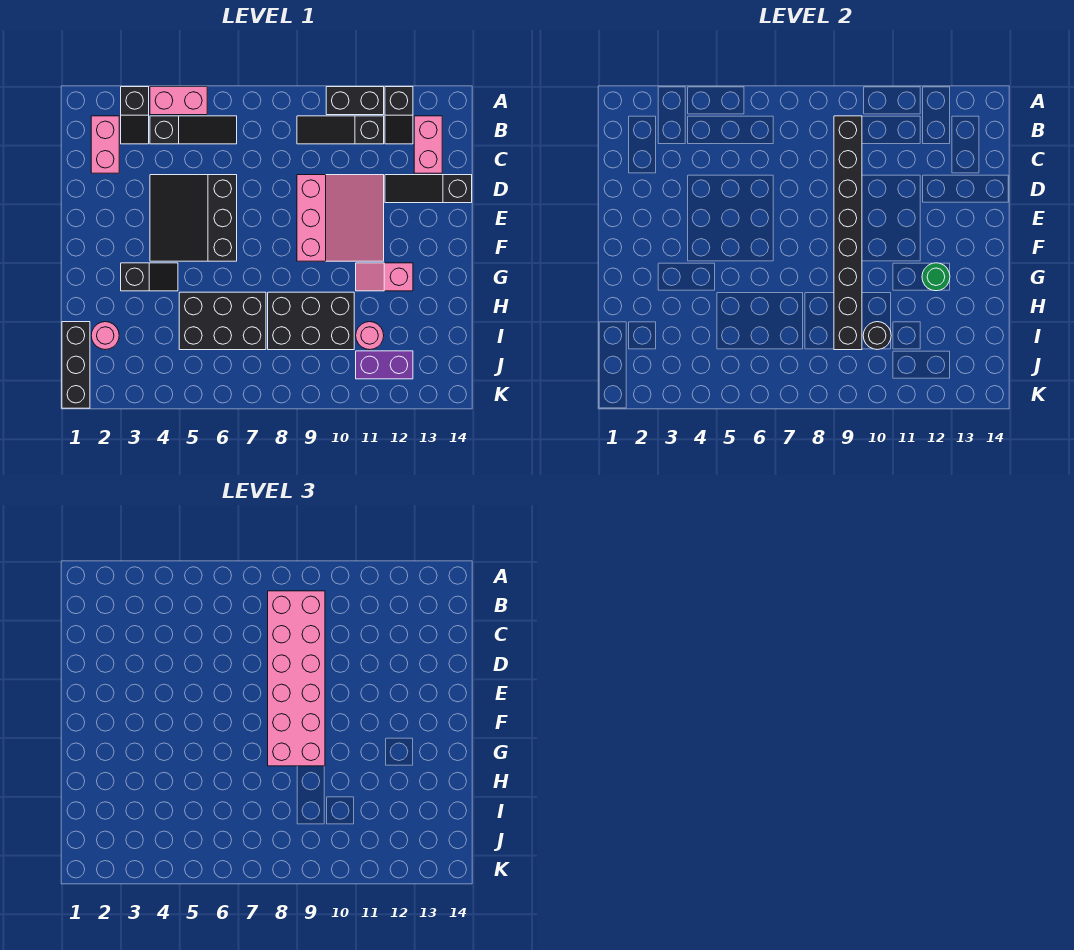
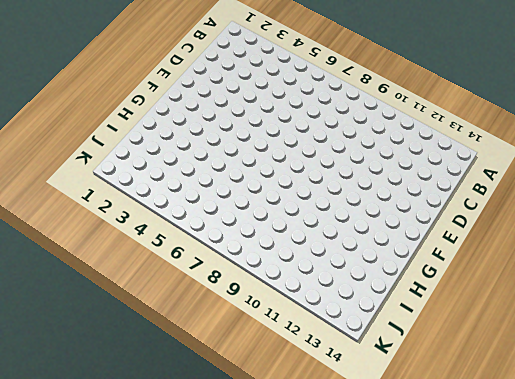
none -> black 1x2 slope [121,87,149,144]
none -> pink 1x2 brick [150,87,207,115]
none -> black 1x2 brick [326,87,384,115]

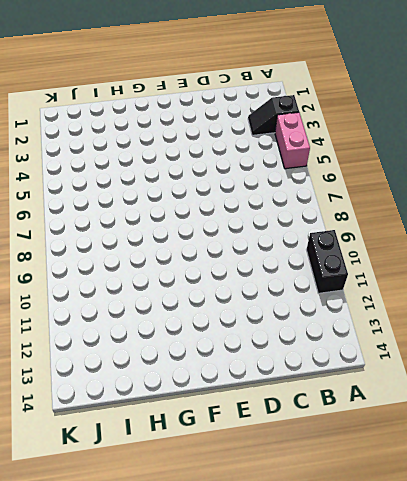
none -> black 1x2 slope [385,87,413,144]
none -> pink 1x2 brick [91,116,119,173]
none -> black 1x3 slope [150,116,237,144]

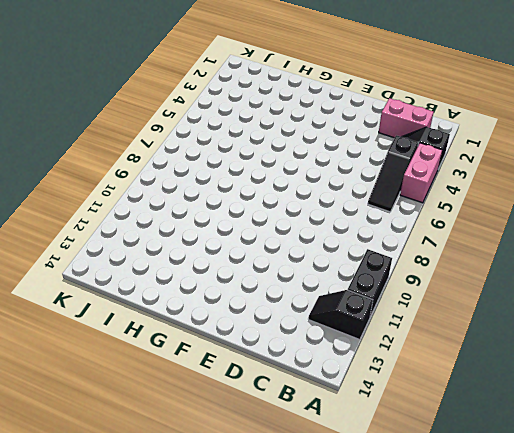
none -> black 1x3 slope [297,116,384,144]
none -> pink 1x2 brick [414,116,442,173]
none -> black 3x3 slope [150,175,237,261]

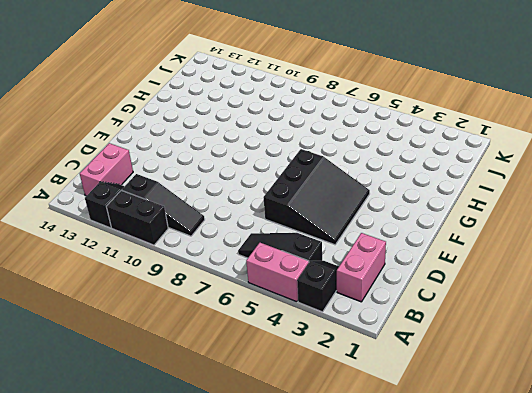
none -> pink 3x3 slope [297,175,384,261]
none -> black 1x3 slope [385,175,472,203]
none -> black 1x2 slope [121,263,178,291]

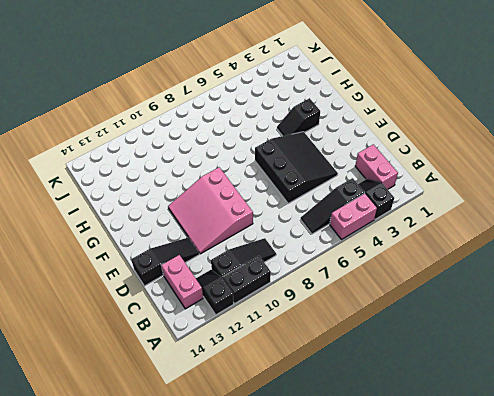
none -> pink 1x2 slope [356,263,413,291]
none -> black 2x3 brick [179,292,266,350]
none -> black 2x3 brick [268,292,354,350]

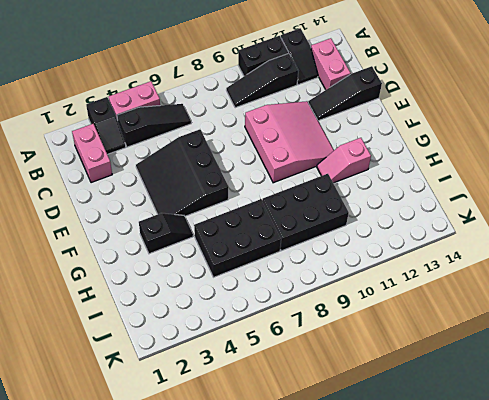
none -> black 1x3 brick [62,322,90,408]
none -> pink 1x1 round brick [91,322,119,350]
none -> pink 1x1 round brick [356,322,384,350]

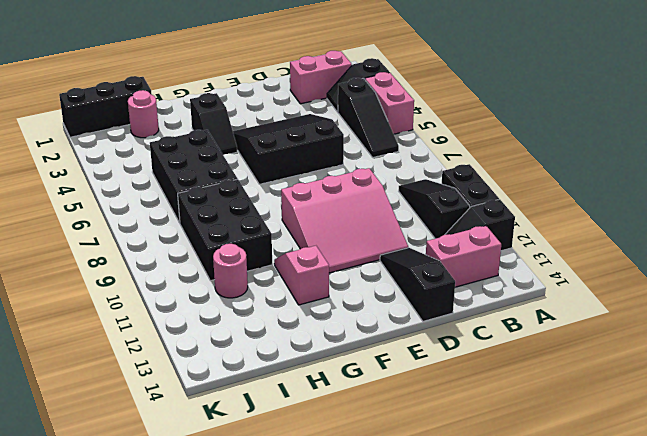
none -> purple 1x2 brick [356,351,413,379]
none -> black 1x8 brick [834,116,862,350]
none -> green 1x1 round brick [922,263,950,291]

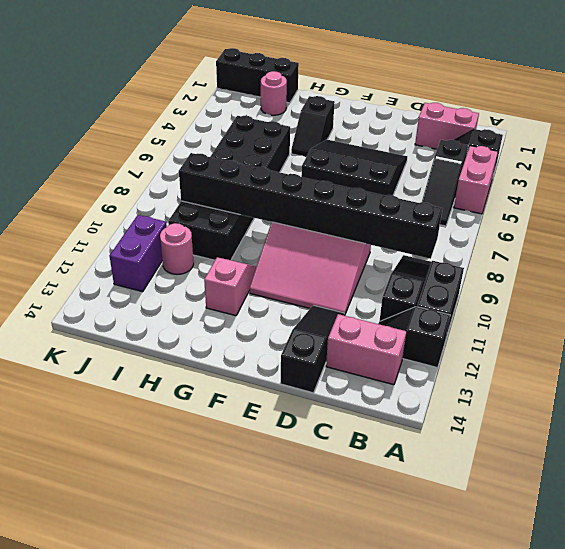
none -> green 1x1 round brick [922,263,950,291]
none -> black 1x1 round brick [863,322,891,350]
none -> pink 2x6 brick [268,591,325,766]

